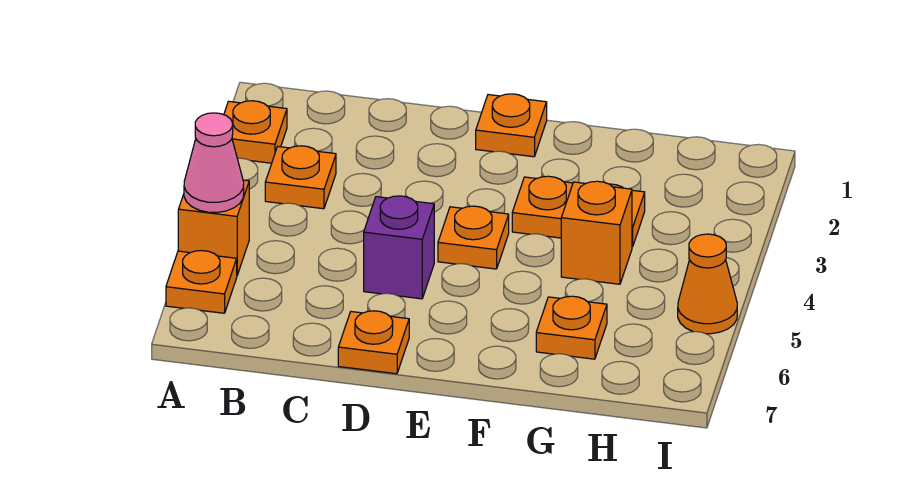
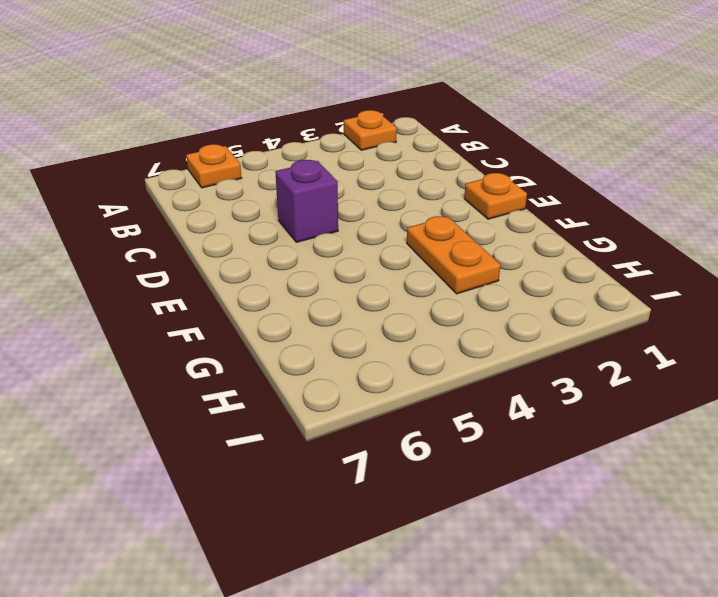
none -> orange 1x1 brick [178,180,249,275]
none -> orange 1x1 plate [265,146,336,209]
none -> orange 1x1 plate [338,311,409,374]

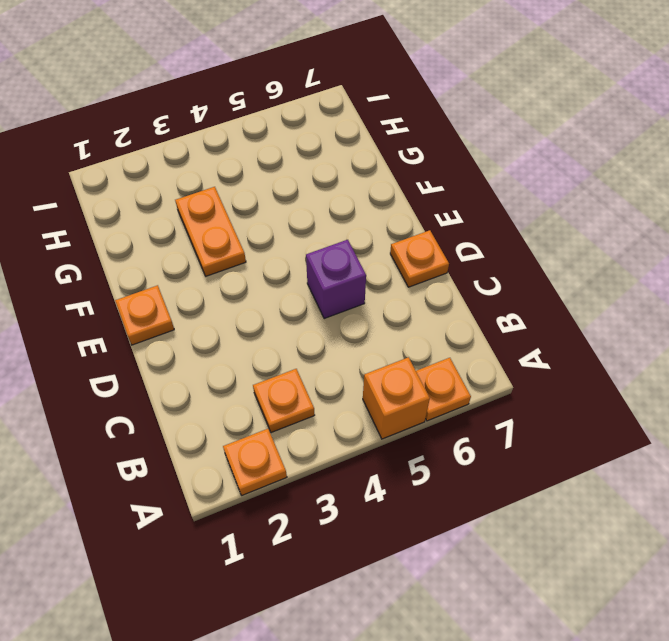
none -> orange 1x1 plate [438,206,509,269]
none -> orange 1x1 brick [561,181,632,284]
none -> orange 1x1 plate [536,296,607,359]

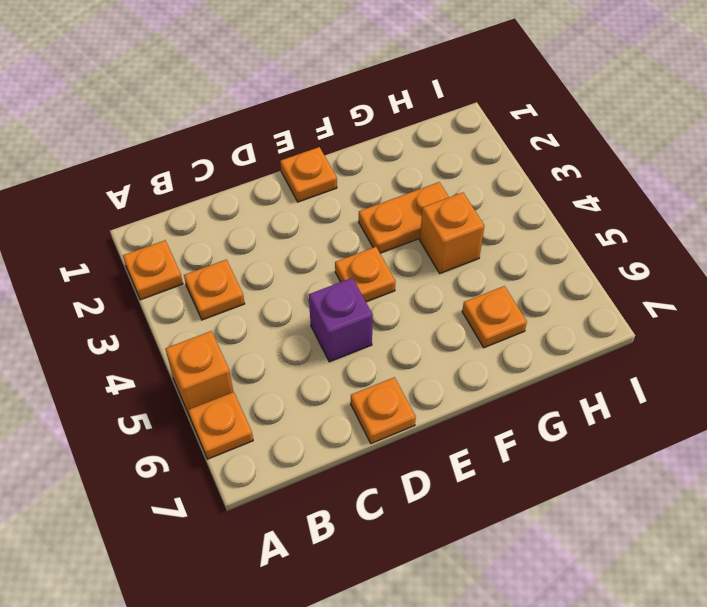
none -> orange 1x1 cone [678,234,737,334]
none -> pink 1x1 cone [184,113,244,212]

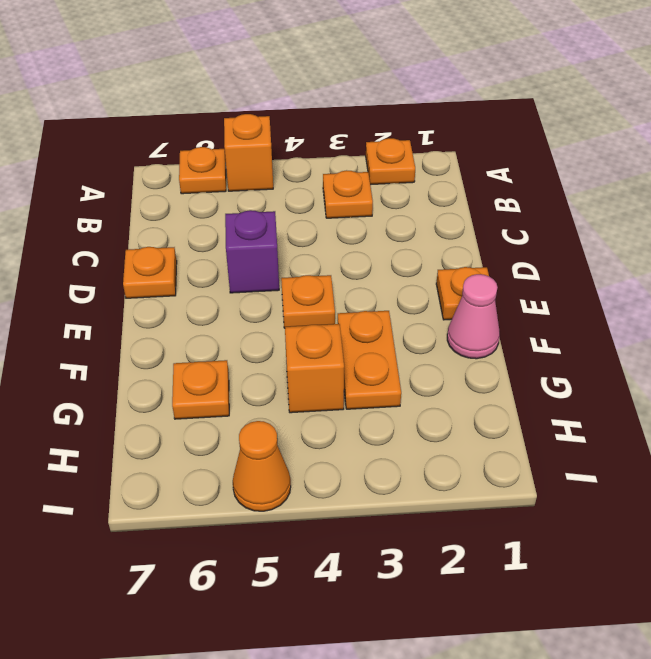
pink 1x1 cone [447,274,500,359] -> pink 1x1 cone moved to [184,113,244,212]

